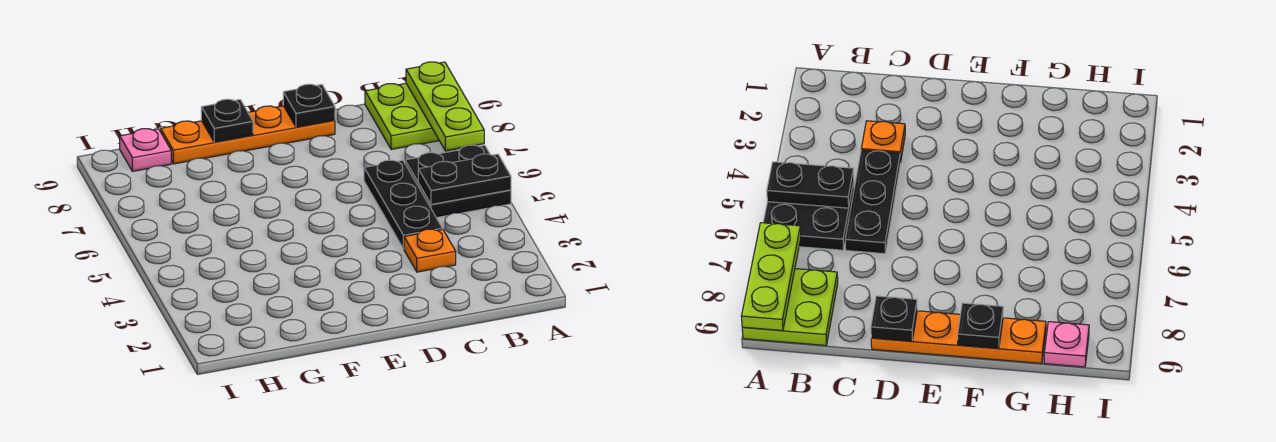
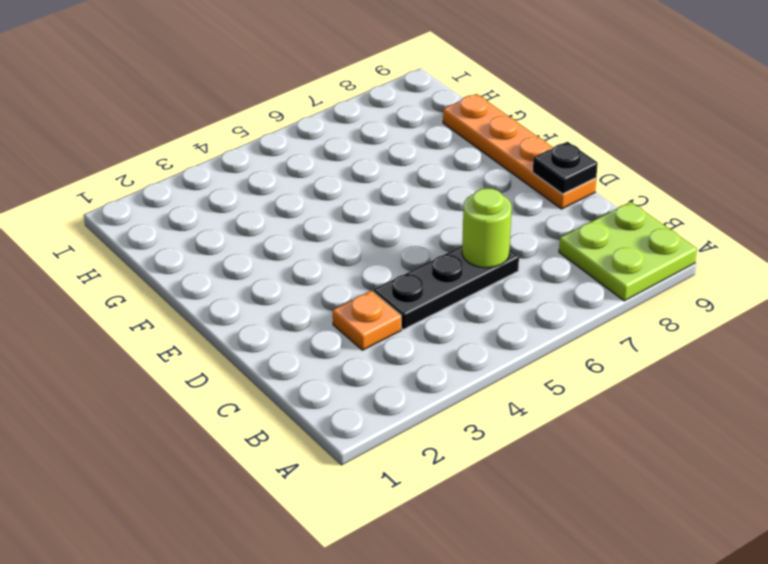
lime 1x1 round brick [462,188,512,268] -> none
none -> black 2x2 plate [405,145,511,218]
none -> pink 1x1 plate [120,129,171,171]

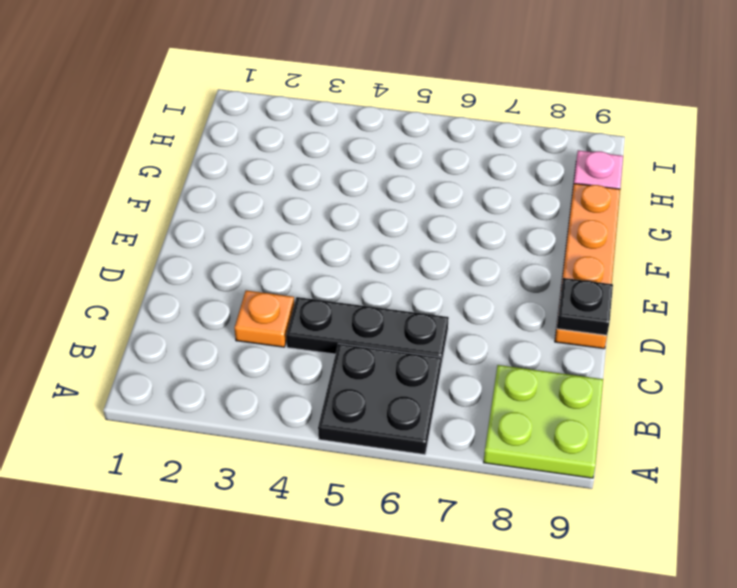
none -> black 1x2 plate [418,154,511,204]
none -> lime 1x3 plate [406,62,484,151]

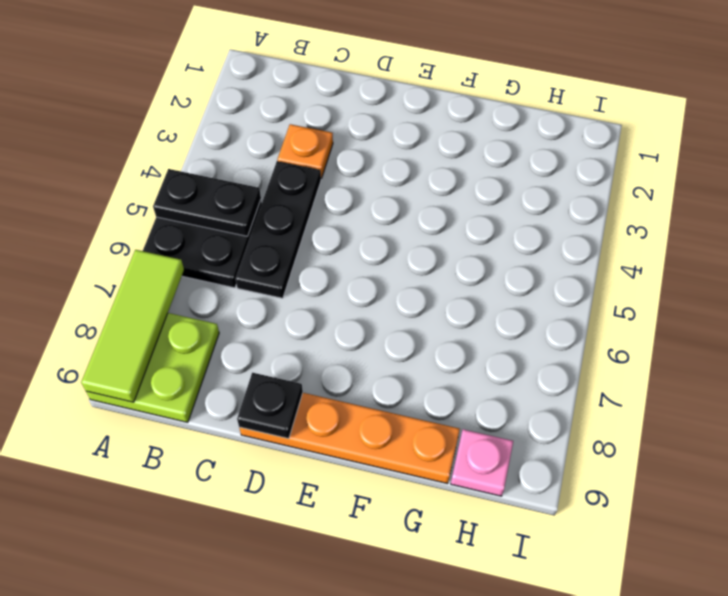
lime 1x3 tile [81,250,184,402] -> lime 1x3 plate [406,62,484,151]
none -> black 1x1 plate [201,99,253,142]

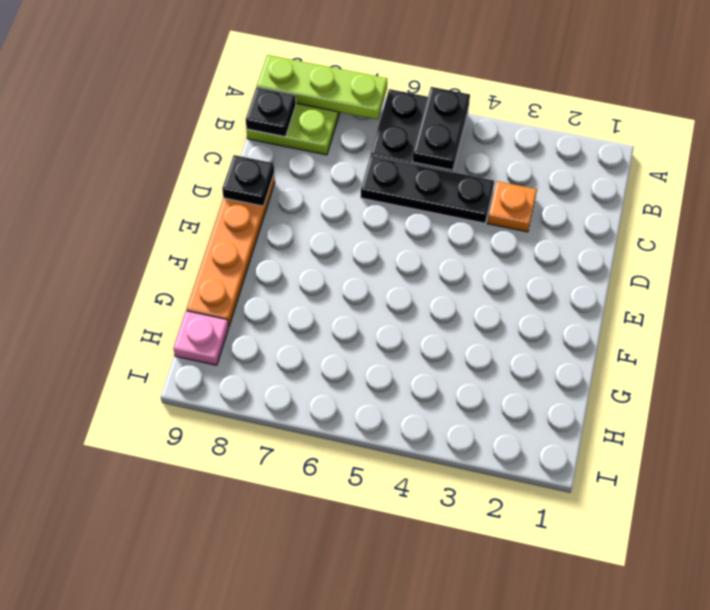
black 1x1 plate [246,88,296,137] -> black 1x1 plate moved to [201,99,253,142]

